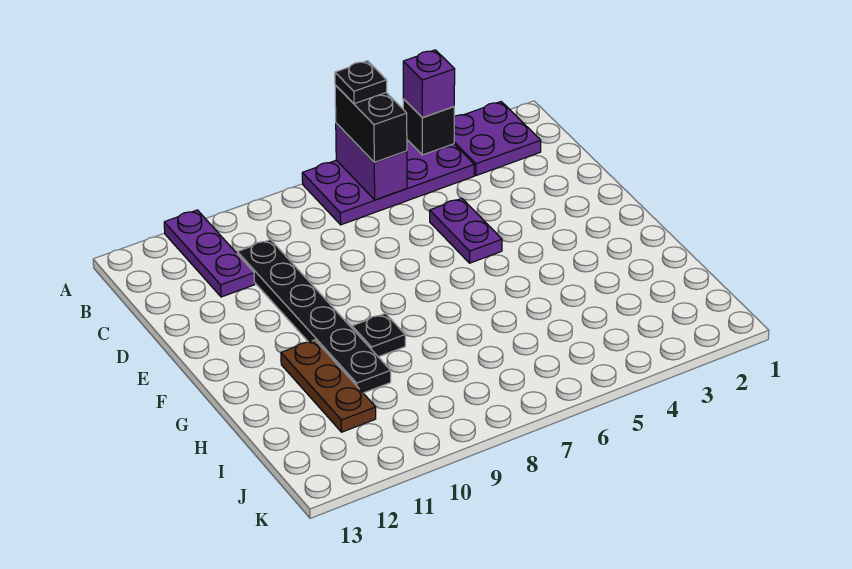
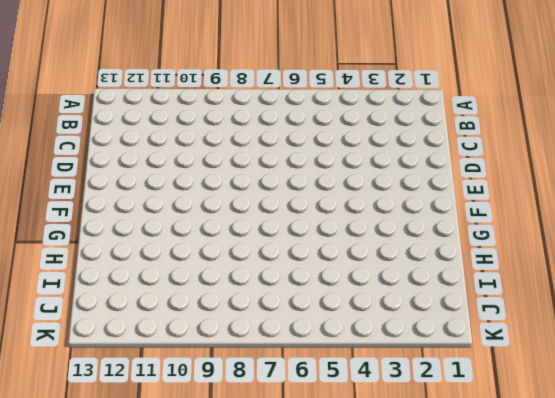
none -> purple 2x2 plate [454,102,541,176]
none -> purple 2x4 plate [302,140,474,225]
none -> purple 1x3 plate [164,210,255,297]

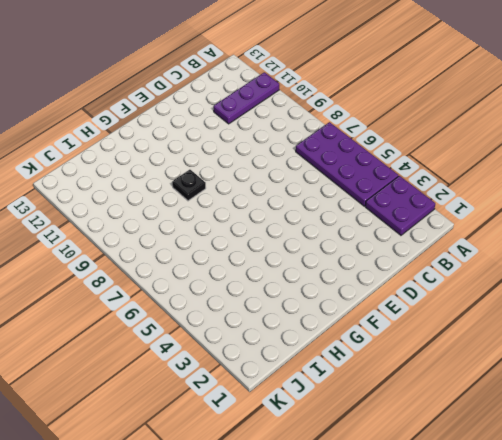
none -> black 1x6 plate [237,240,391,393]
none -> purple 1x2 plate [430,198,502,263]
none -> brown 1x3 plate [281,340,376,432]

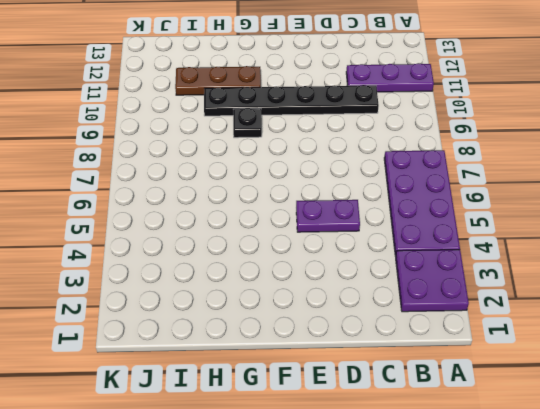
none -> black 1x1 brick [403,99,454,155]
none -> purple 1x2 brick [336,123,407,200]
none -> purple 1x1 brick [403,50,455,118]

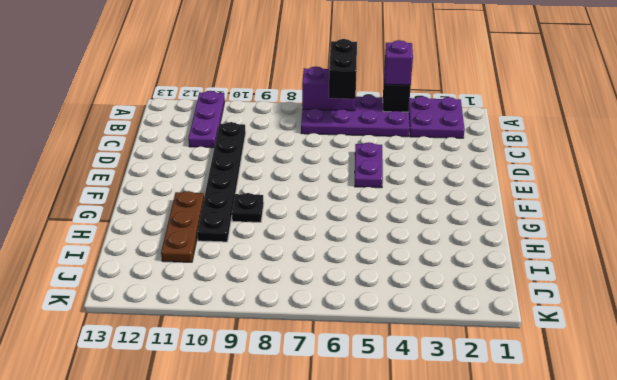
purple 1x2 brick [302,67,355,111] -> purple 1x2 brick turned to [336,123,407,200]
none -> black 1x1 plate [335,61,387,104]

